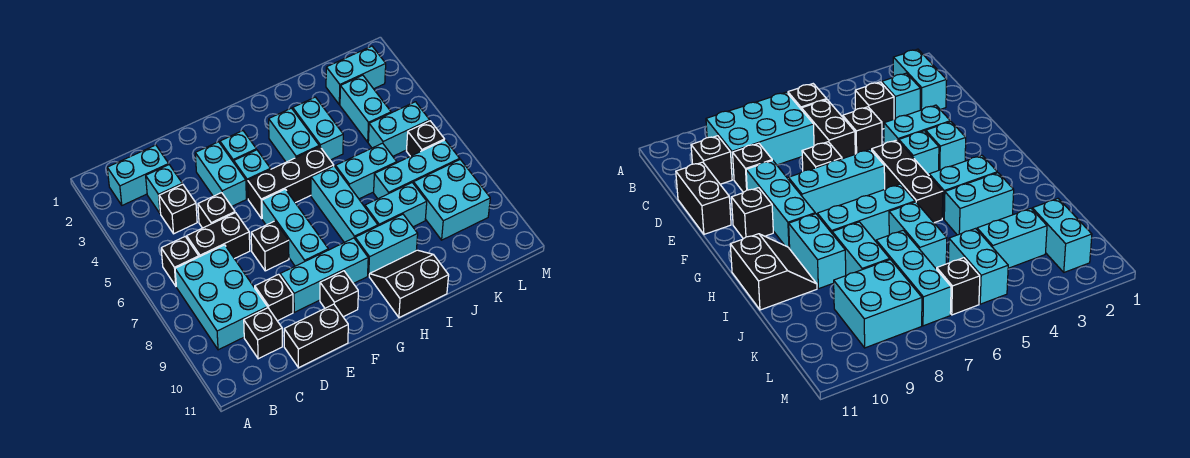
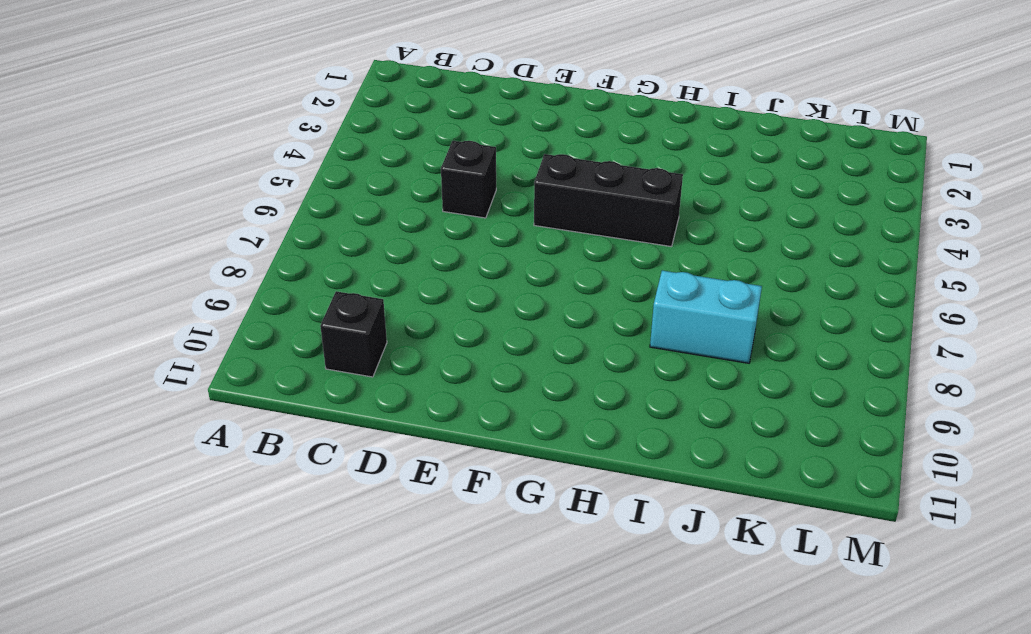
none -> cyan 1x2 brick [107,145,169,205]
none -> black 1x1 brick [161,237,199,286]
none -> cyan 2x3 brick [175,245,267,350]
none -> cyan 1x1 brick [146,165,182,214]

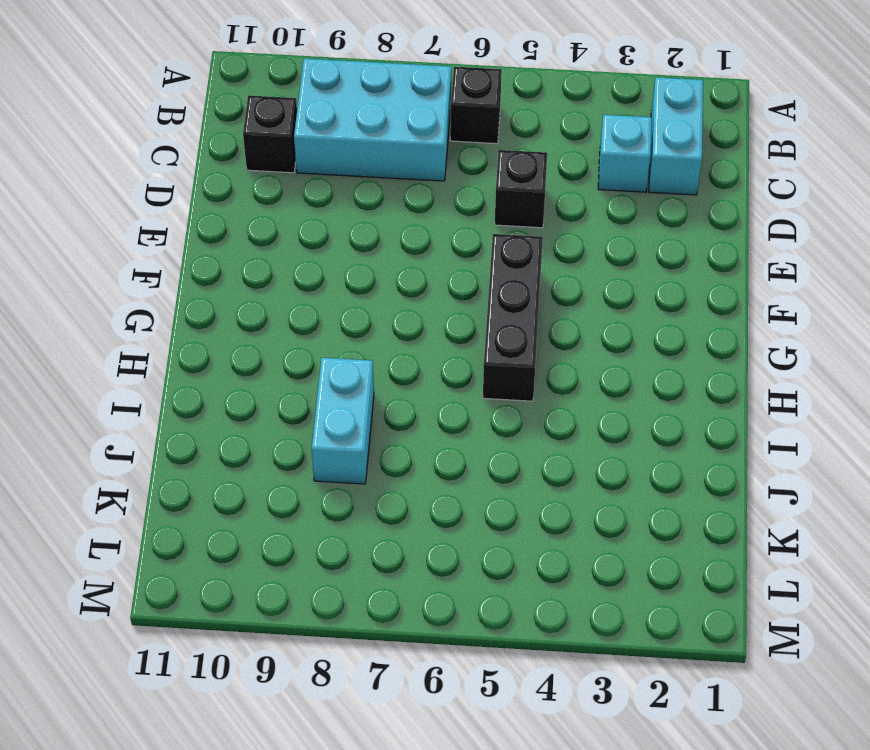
none -> black 1x1 brick [159,184,197,234]
none -> black 1x2 brick [187,213,250,259]
none -> black 1x1 brick [255,274,293,321]
none -> black 1x2 brick [284,304,348,368]

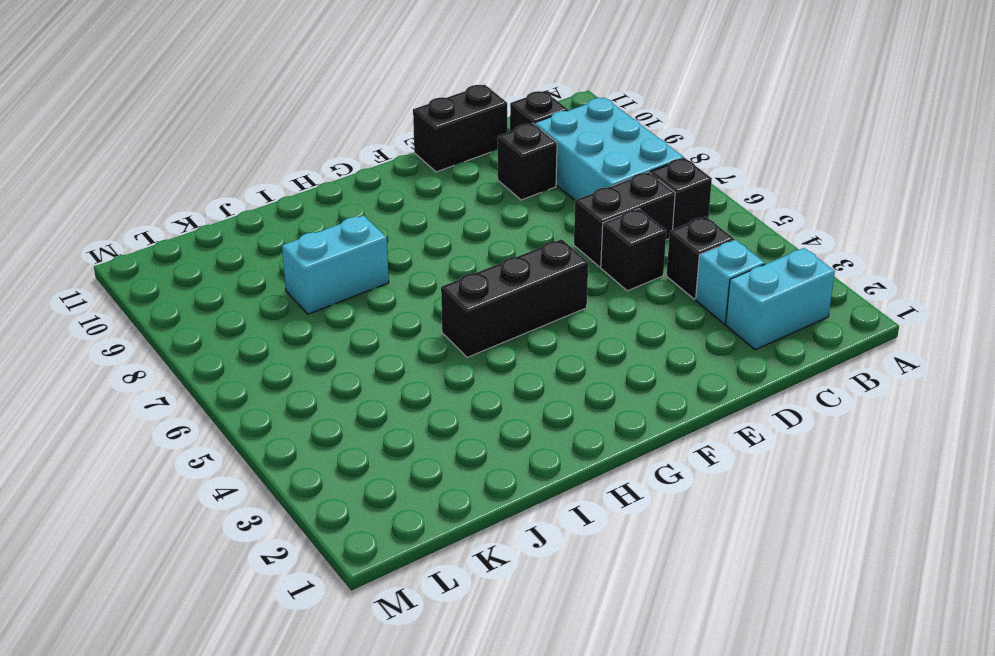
none -> cyan 1x2 brick [195,142,246,206]
none -> black 1x1 brick [251,221,289,271]
none -> cyan 1x3 brick [280,238,368,312]
none -> cyan 1x1 brick [220,131,256,162]

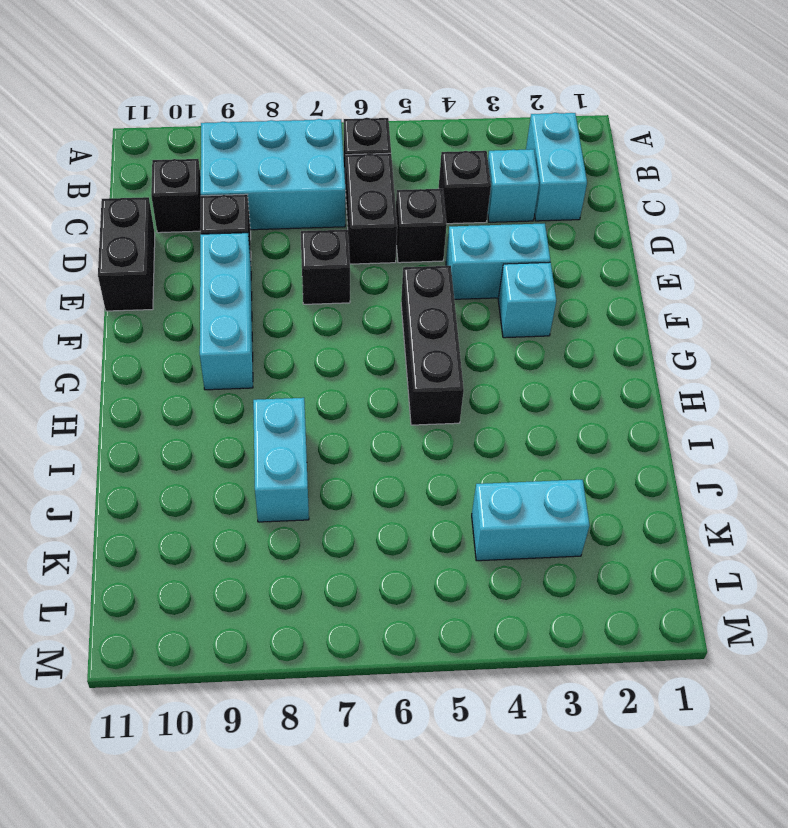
none -> cyan 1x1 brick [234,150,270,199]
none -> cyan 1x3 brick [262,189,328,266]
none -> black 1x1 brick [320,271,358,317]
none -> cyan 1x2 brick [269,108,319,162]

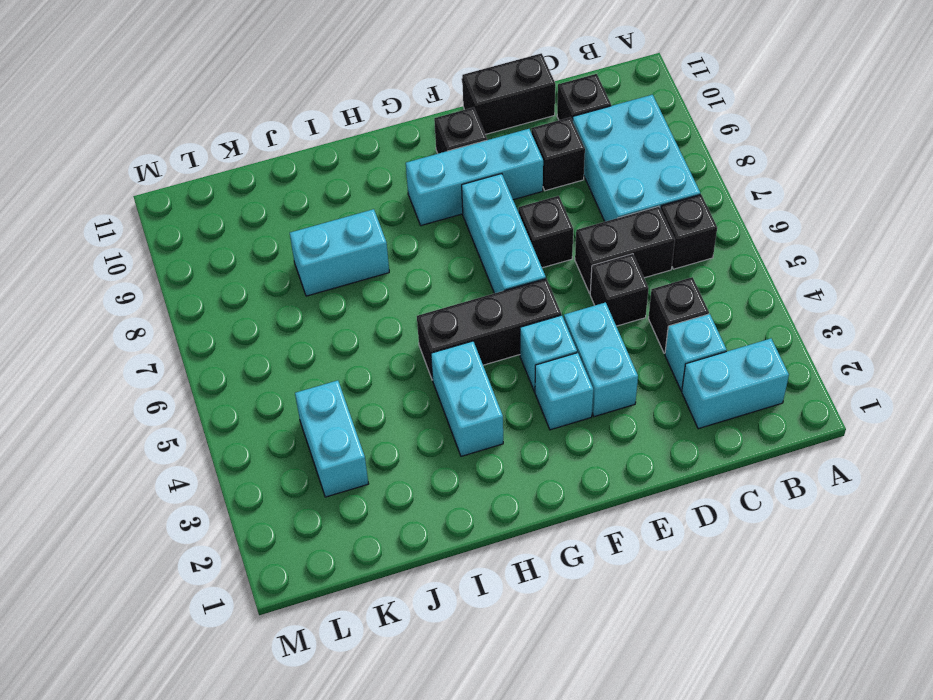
none -> cyan 1x3 brick [311,166,378,242]
none -> cyan 1x2 brick [355,214,418,276]
none -> black 2x2 slope [369,250,449,318]
none -> cyan 1x2 brick [293,97,343,160]

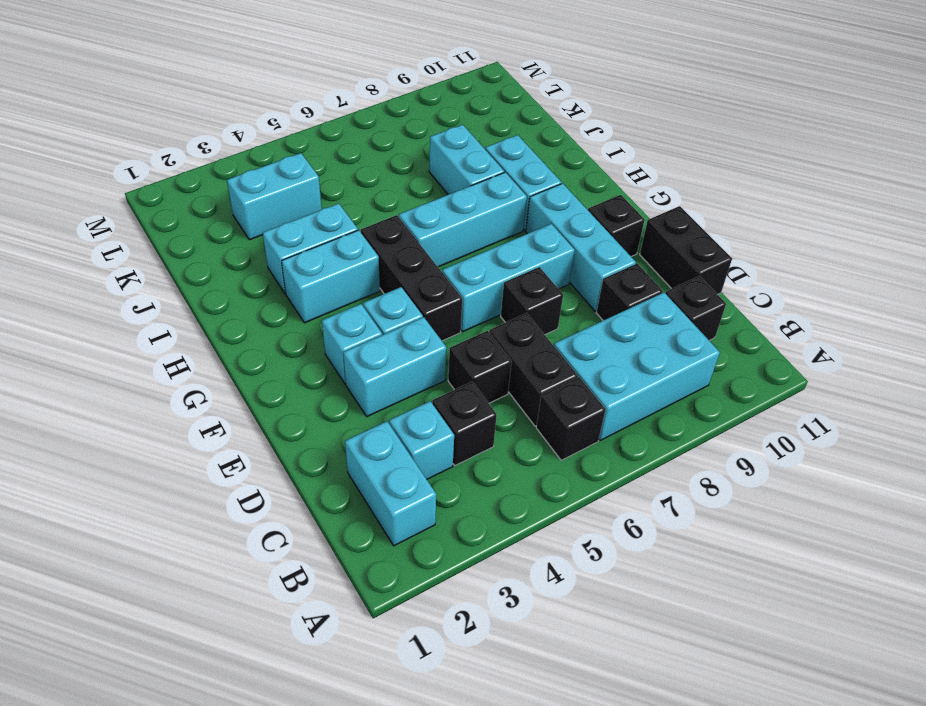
none -> black 2x2 slope [369,250,449,318]
none -> cyan 1x2 brick [336,143,397,199]
none -> cyan 1x3 brick [374,140,460,199]
none -> cyan 1x2 brick [326,46,386,105]

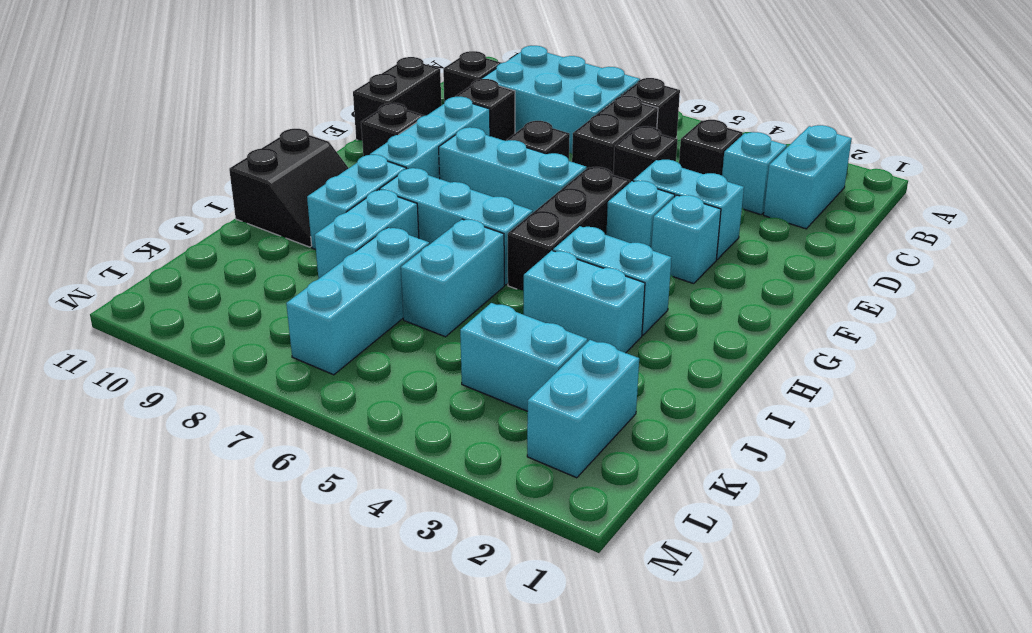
none -> cyan 1x2 brick [368,102,430,156]
none -> cyan 2x2 brick [413,160,490,240]
none -> black 1x1 brick [407,121,444,156]

